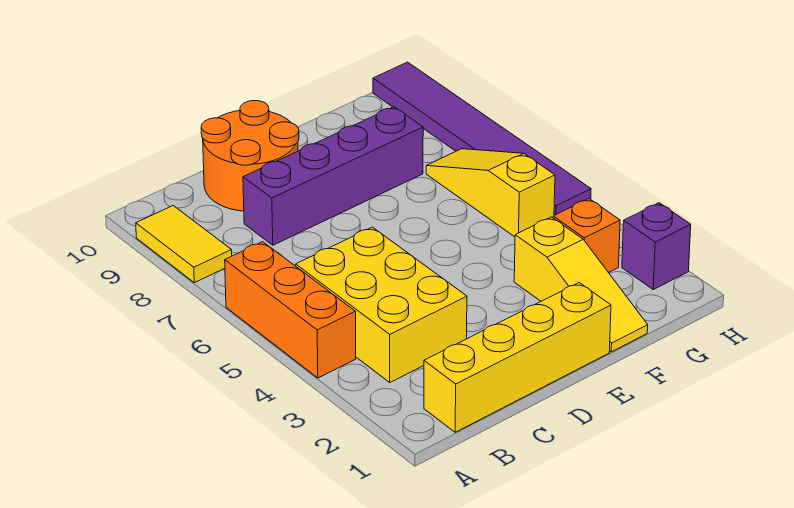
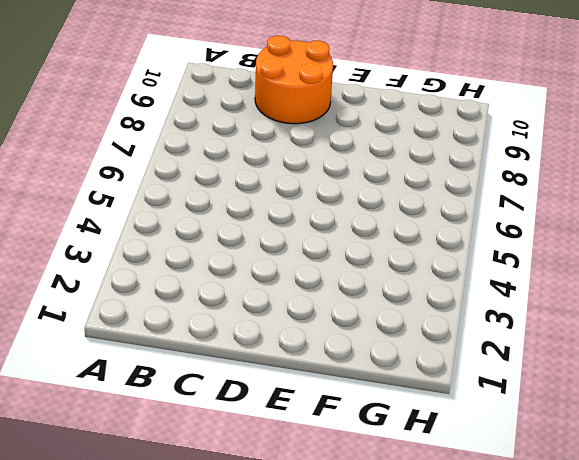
none -> orange 1x3 brick [225,242,356,378]
none -> yellow 1x2 tile [136,206,232,283]

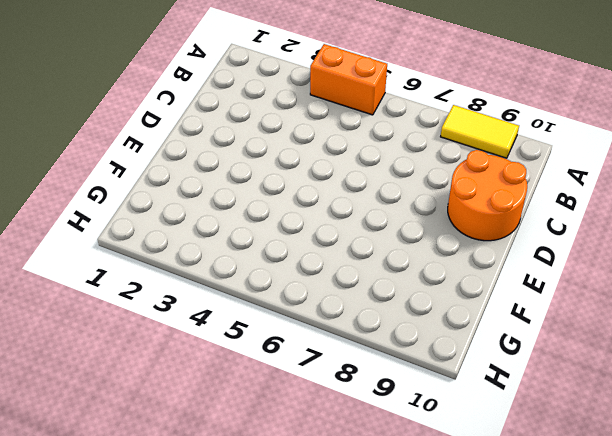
orange 1x2 brick [310,44,387,115] -> orange 1x3 brick [225,242,356,378]
none -> yellow 1x4 brick [424,283,611,432]
none -> yellow 2x3 brick [296,227,467,382]

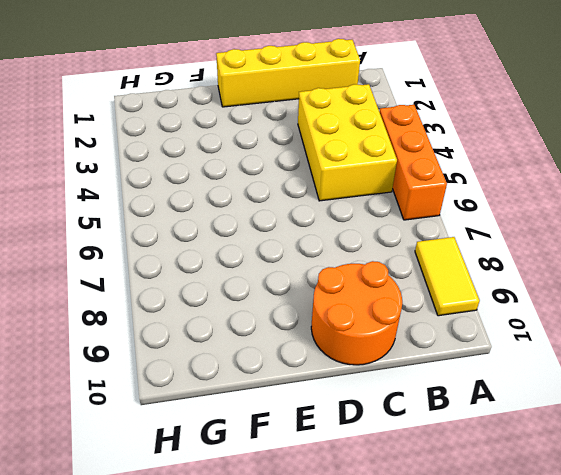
none -> purple 1x4 brick [243,107,423,245]
none -> yellow 1x3 slope [514,217,648,352]

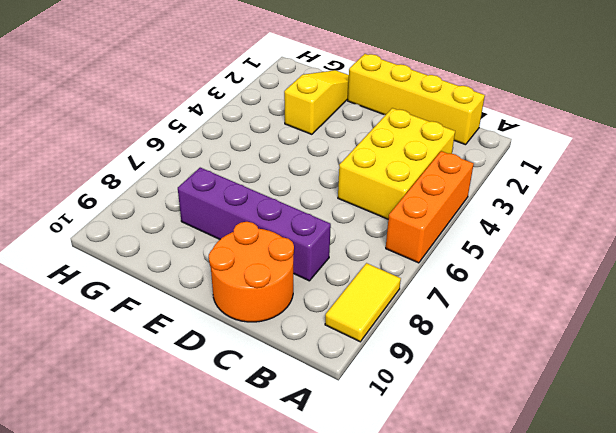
none -> orange 1x1 brick [553,199,620,273]
none -> yellow 1x3 slope [426,149,555,237]

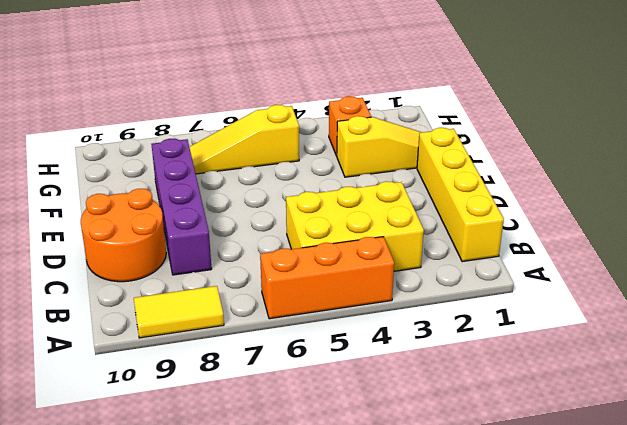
none -> purple 1x1 brick [622,203,691,289]
none -> purple 1x6 tile [373,62,591,215]

